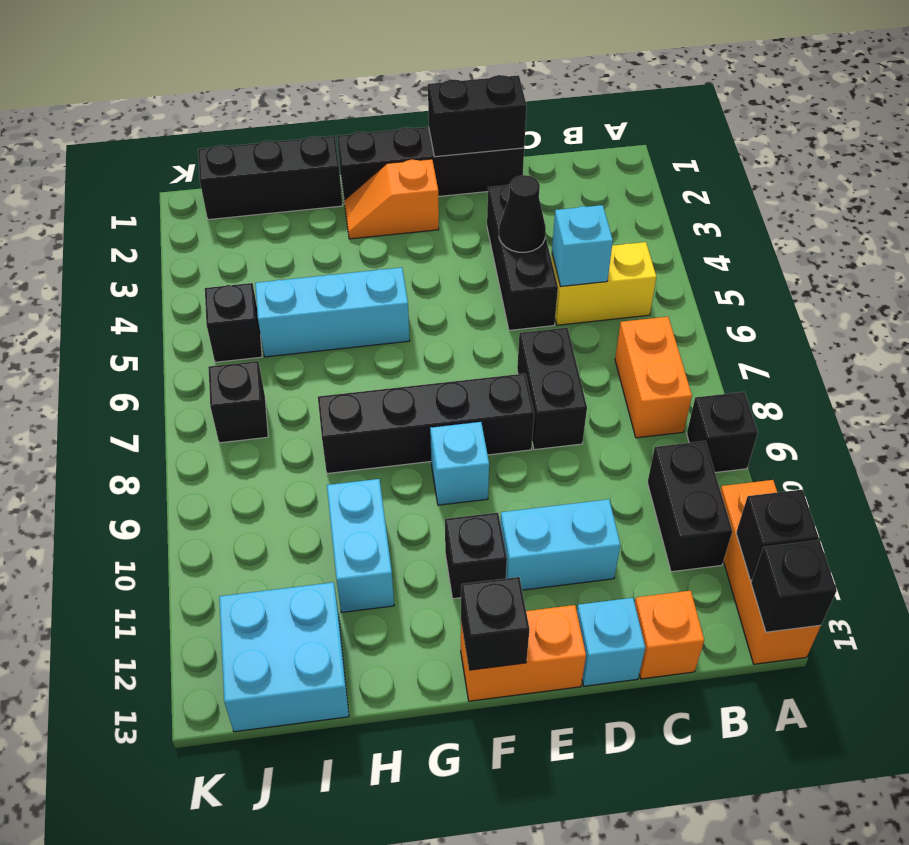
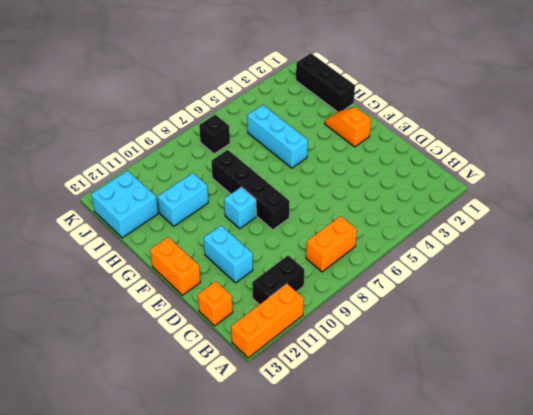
none -> black 1x1 brick [687,392,758,472]
none -> yellow 1x2 brick [551,242,656,325]
none -> black 1x4 brick [337,127,524,204]

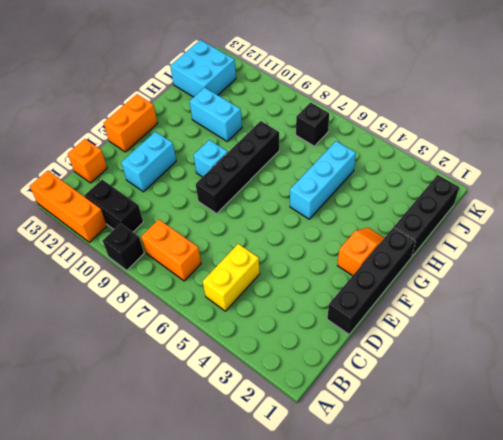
none -> black 1x3 brick [487,184,558,330]
none -> black 1x2 brick [517,328,587,450]
none -> cyan 1x1 brick [577,598,645,686]

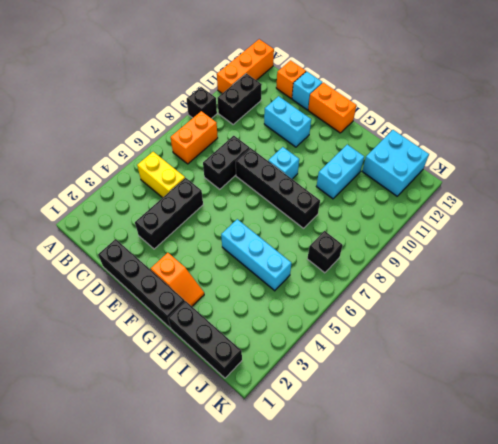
none -> black 1x1 brick [445,513,507,599]
none -> black 1x1 brick [205,283,262,362]
none -> black 1x1 brick [736,490,819,580]

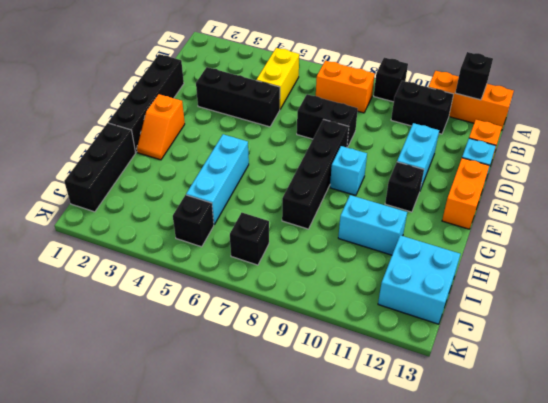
none -> black 1x1 brick [751,540,837,632]
none -> cyan 1x1 brick [552,205,613,287]
none -> black 1x2 brick [428,75,527,157]

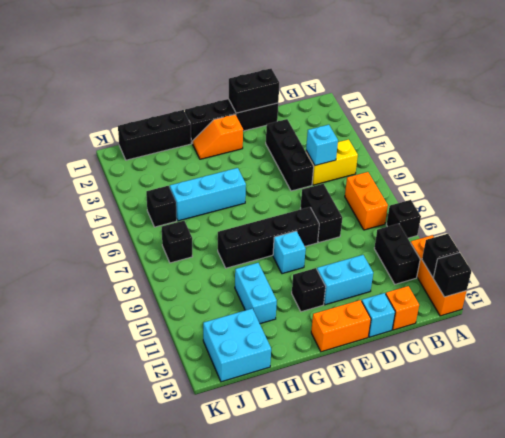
none -> black 1x1 cone [499,175,546,252]
none -> black 1x1 brick [461,577,530,670]

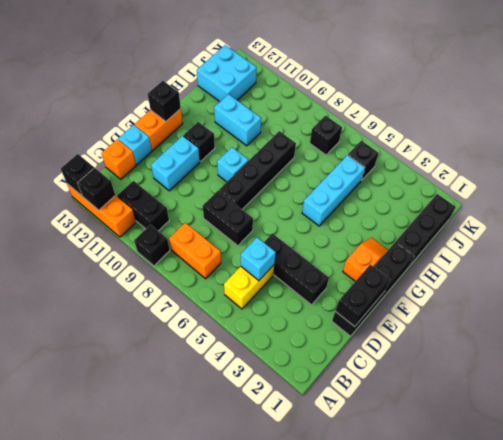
none -> black 1x1 cone [499,175,546,252]

